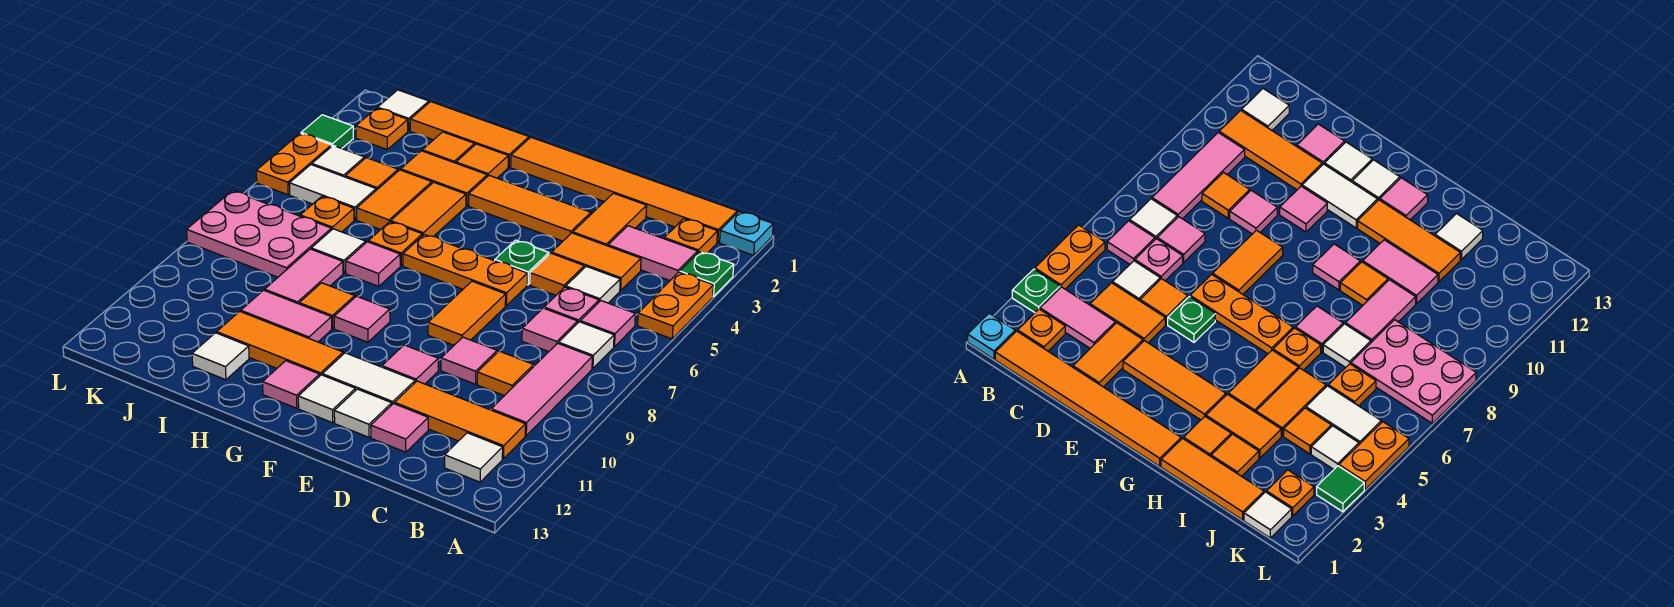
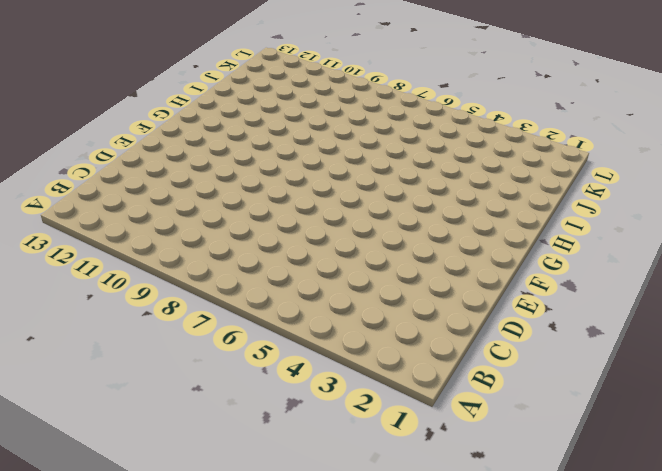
none -> cyan 1x1 plate [720,211,773,255]
none -> green 1x1 plate [680,252,734,297]
none -> orange 1x2 plate [638,272,713,339]
none -> orange 1x6 tile [511,137,737,242]

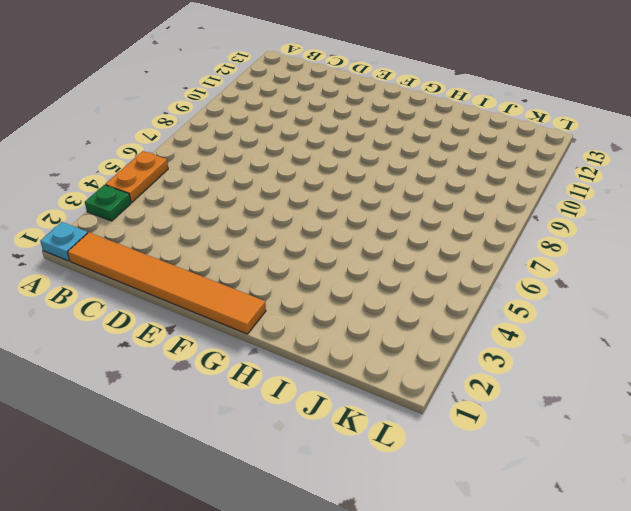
none -> orange 1x1 plate [664,219,718,253]
none -> pink 1x2 tile [608,226,697,280]
none -> pink 1x1 tile [580,301,635,347]
none -> white 1x1 tile [559,322,614,368]

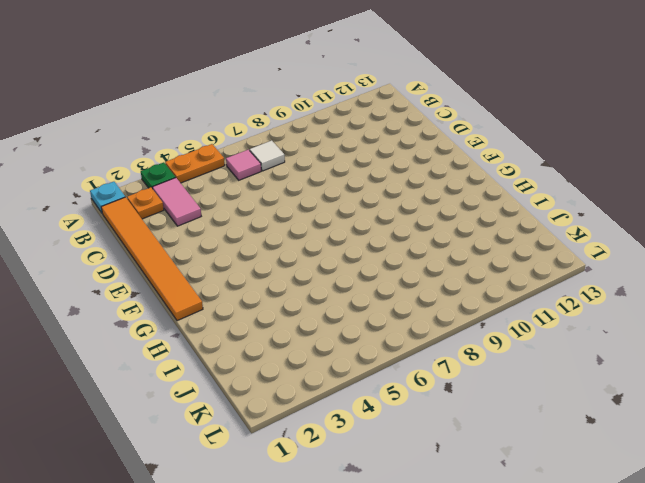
none -> pink 1x3 tile [491,343,592,436]
none -> orange 1x3 tile [395,381,526,459]
none -> white 1x1 tile [445,433,503,482]
none -> orange 1x2 tile [552,233,641,291]

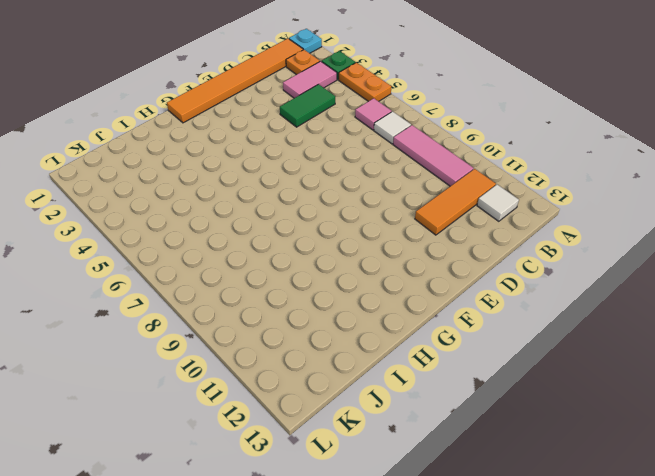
green 1x2 tile [280,84,335,127] -> orange 1x2 tile [552,233,641,291]
none -> white 1x1 tile [566,266,620,303]
none -> pink 1x1 plate [544,287,599,322]
none -> pink 1x1 tile [522,308,578,352]
none -> orange 1x1 tile [477,351,534,396]

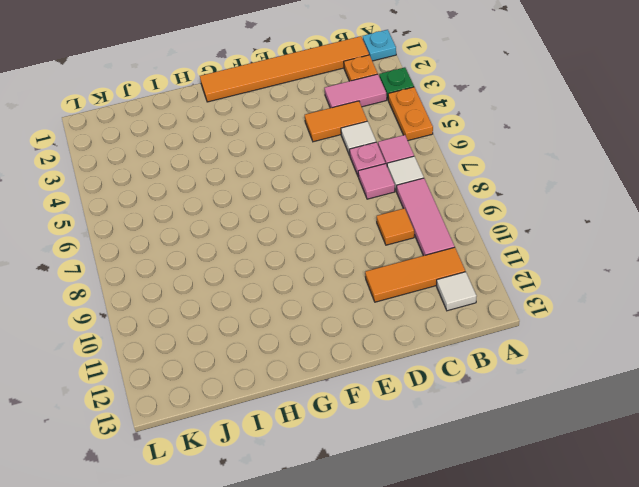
none -> orange 1x2 tile [573,193,647,246]
none -> orange 1x1 tile [530,253,584,295]
none -> pink 1x1 tile [441,337,497,384]
none -> pink 1x1 tile [371,404,428,452]

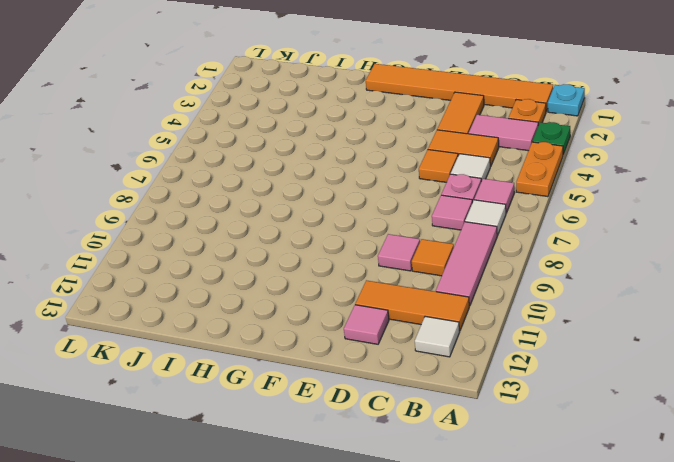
none -> orange 1x3 tile [469,175,591,241]
none -> green 1x1 plate [495,240,549,285]
none -> orange 1x3 plate [403,235,527,306]
none -> orange 1x2 tile [428,281,506,345]

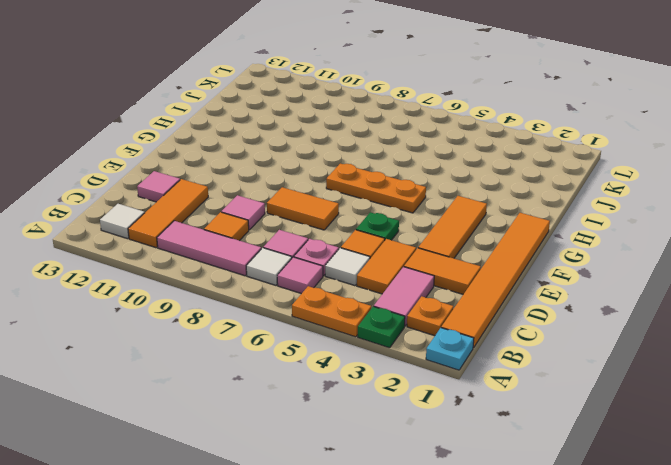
orange 1x3 plate [326,164,426,213] -> orange 1x3 plate turned to [403,235,527,306]
none -> pink 1x1 tile [382,345,438,384]
none -> white 1x2 tile [322,353,415,404]
none -> white 1x1 tile [334,389,392,437]
none -> white 1x1 tile [298,375,355,423]

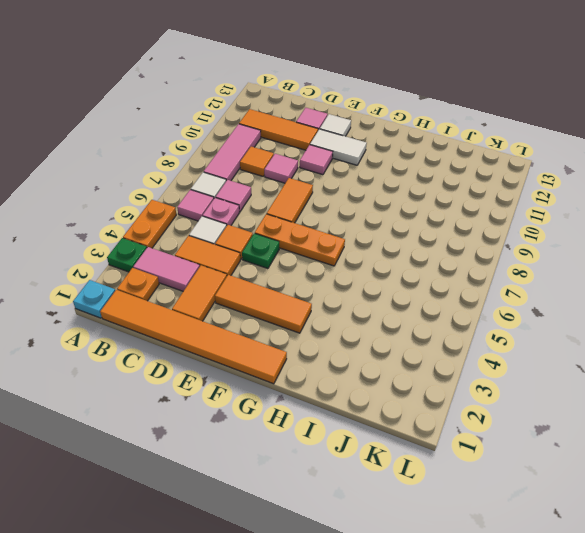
none -> white 1x1 tile [445,433,503,482]
none -> white 1x1 tile [298,375,355,423]
none -> pink 1x1 tile [334,296,390,342]
none -> orange 1x3 tile [217,311,343,375]

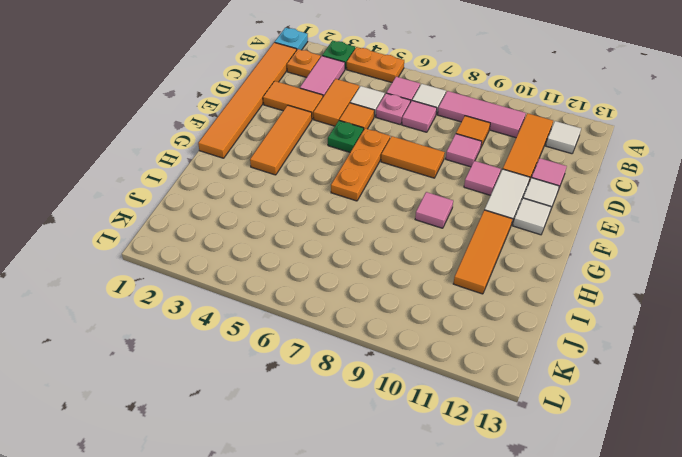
none -> pink 1x1 tile [263,361,320,408]
none -> orange 1x3 tile [410,102,529,167]
none -> orange 1x1 tile [456,144,508,178]
none -> orange 1x2 tile [401,151,487,206]

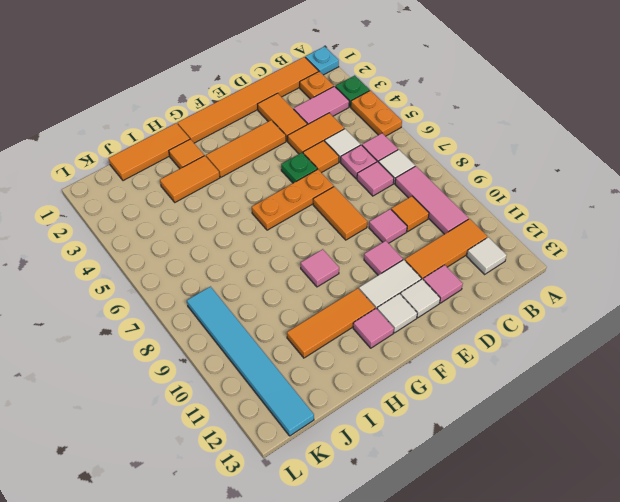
cyan 1x6 tile [187,287,314,436] -> pink 2x3 plate [187,191,331,277]
none -> orange 1x2 tile [391,182,466,236]
none -> orange 1x1 plate [368,222,422,266]
none -> pink 1x1 tile [346,242,400,286]
none -> orange 1x1 tile [299,283,355,328]

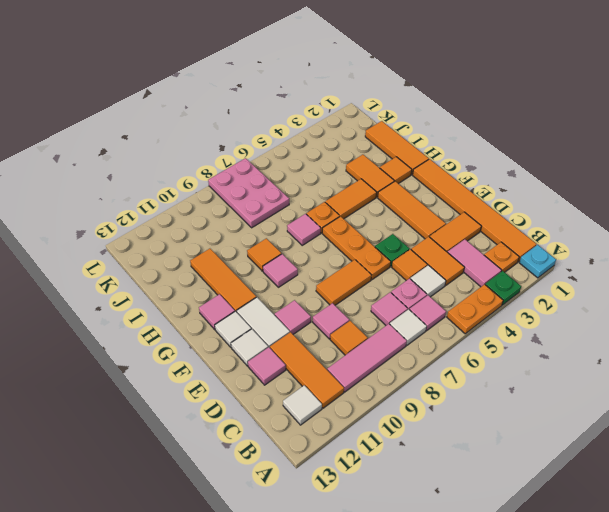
none -> pink 1x2 tile [241,290,332,342]
none -> orange 1x1 tile [422,132,475,163]
none -> orange 1x2 tile [357,170,432,230]
none -> white 1x1 tile [311,229,366,273]

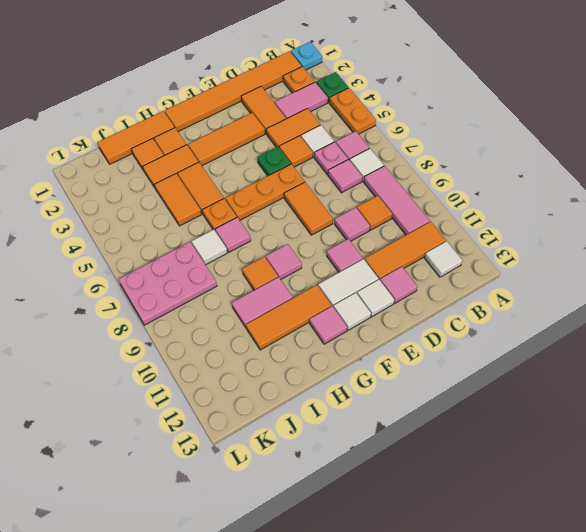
none -> pink 1x2 tile [265,249,343,304]
none -> white 1x1 tile [192,333,249,380]
none -> orange 1x1 tile [345,158,398,190]
none -> white 1x2 tile [289,165,376,220]

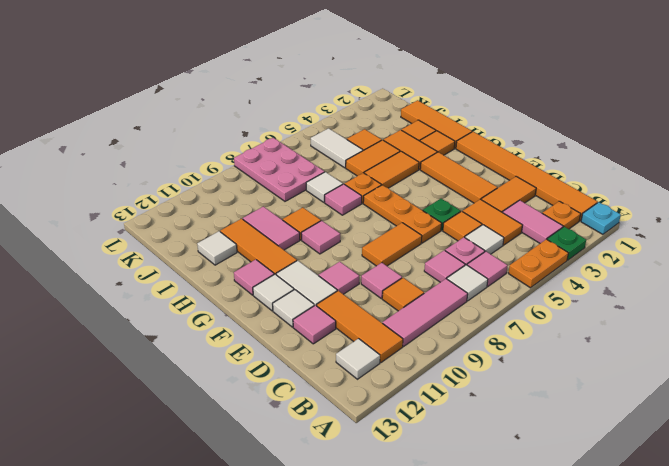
none -> pink 1x2 tile [265,249,343,304]
none -> orange 1x1 plate [300,196,354,232]
none -> white 1x1 tile [377,90,429,131]
none -> orange 1x1 plate [356,108,408,149]

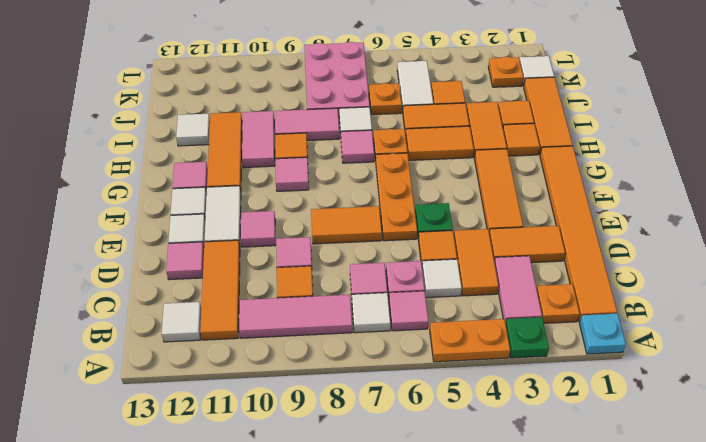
none -> white 1x1 tile [312,146,365,177]
none -> green 1x1 tile [301,115,353,148]
none -> orange 1x2 plate [256,133,331,195]

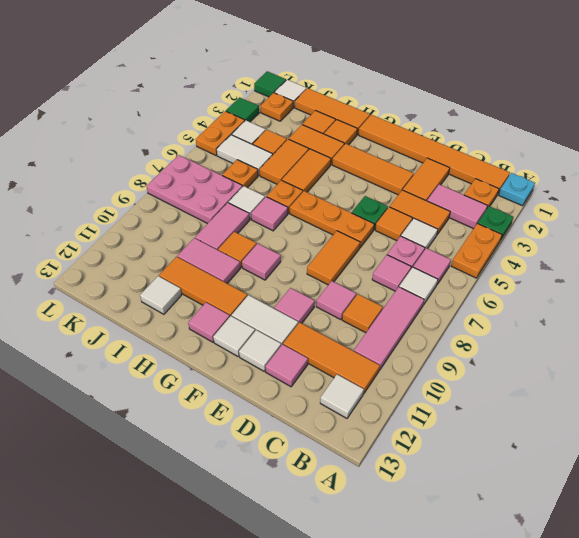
green 1x1 tile [254,71,286,97] -> none

